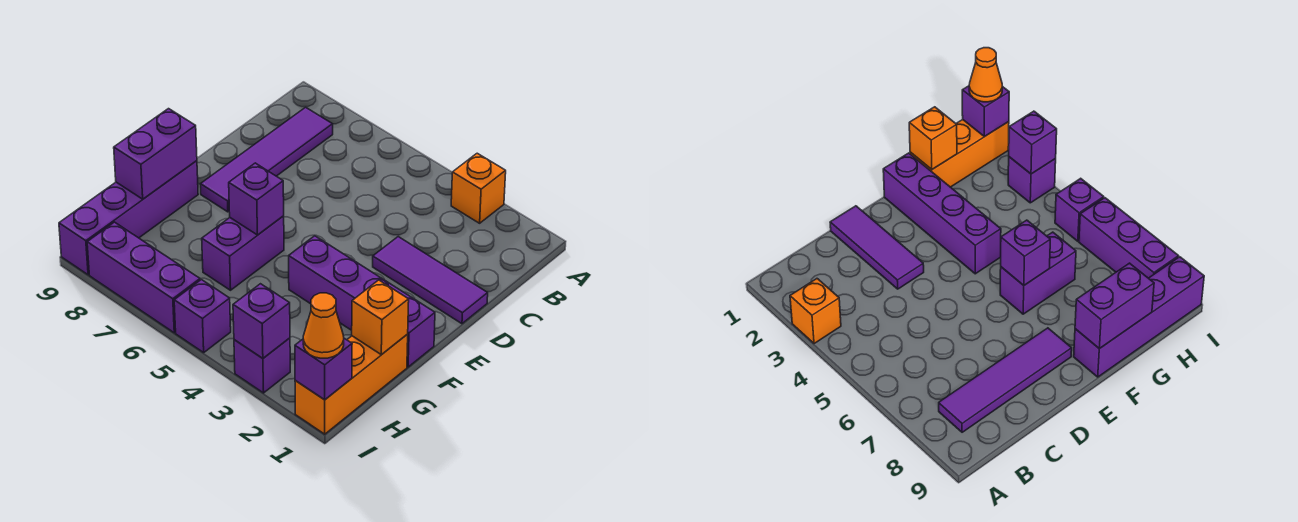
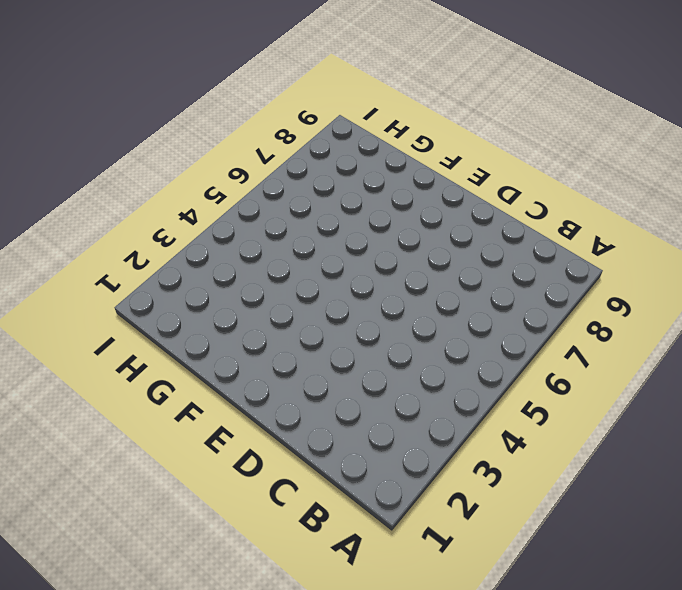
none -> orange 1x1 brick [451,153,506,223]
none -> purple 1x4 tile [200,107,333,212]
none -> purple 1x3 tile [373,237,488,324]

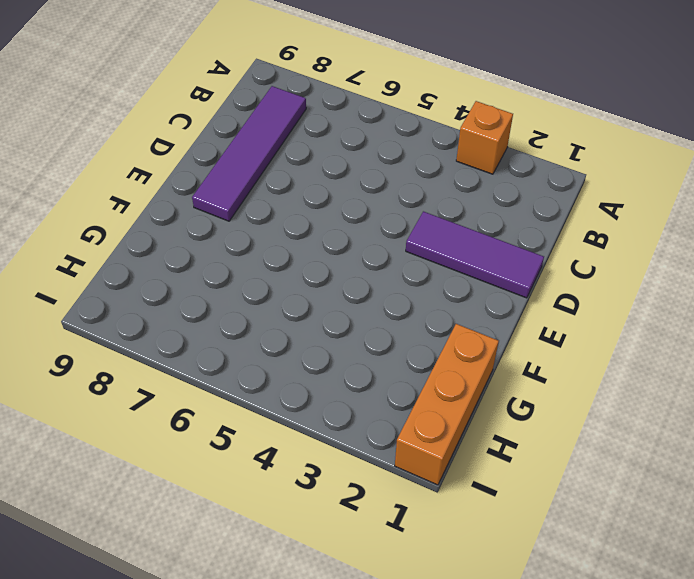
none -> purple 1x4 brick [289,236,435,367]
none -> purple 1x2 brick [202,216,284,290]
none -> purple 1x4 brick [59,161,198,275]

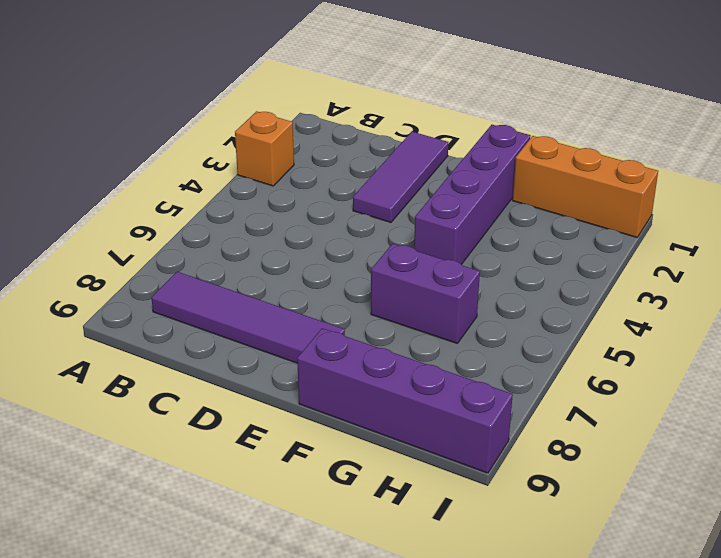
none -> purple 1x1 brick [234,338,290,393]
none -> purple 1x1 brick [174,280,231,353]
none -> purple 1x3 brick [87,222,200,333]

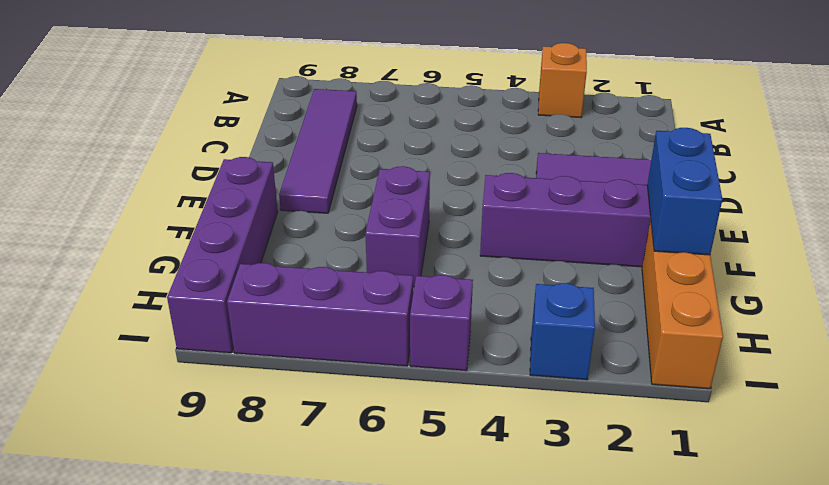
blue 1x2 brick [647,128,722,255] -> orange 1x1 brick [352,280,409,355]
blue 1x1 brick [530,283,595,380] -> purple 1x1 brick [234,338,290,393]
none -> purple 1x1 brick [229,163,284,235]
none -> purple 1x2 brick [114,109,197,199]
none -> purple 1x1 brick [295,338,352,400]

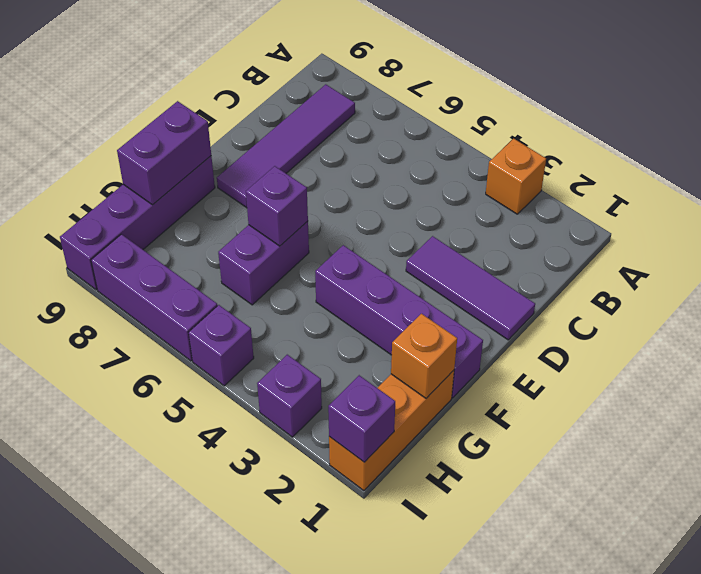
none -> purple 1x1 brick [233,284,290,358]
none -> orange 1x1 cone [303,293,344,358]

